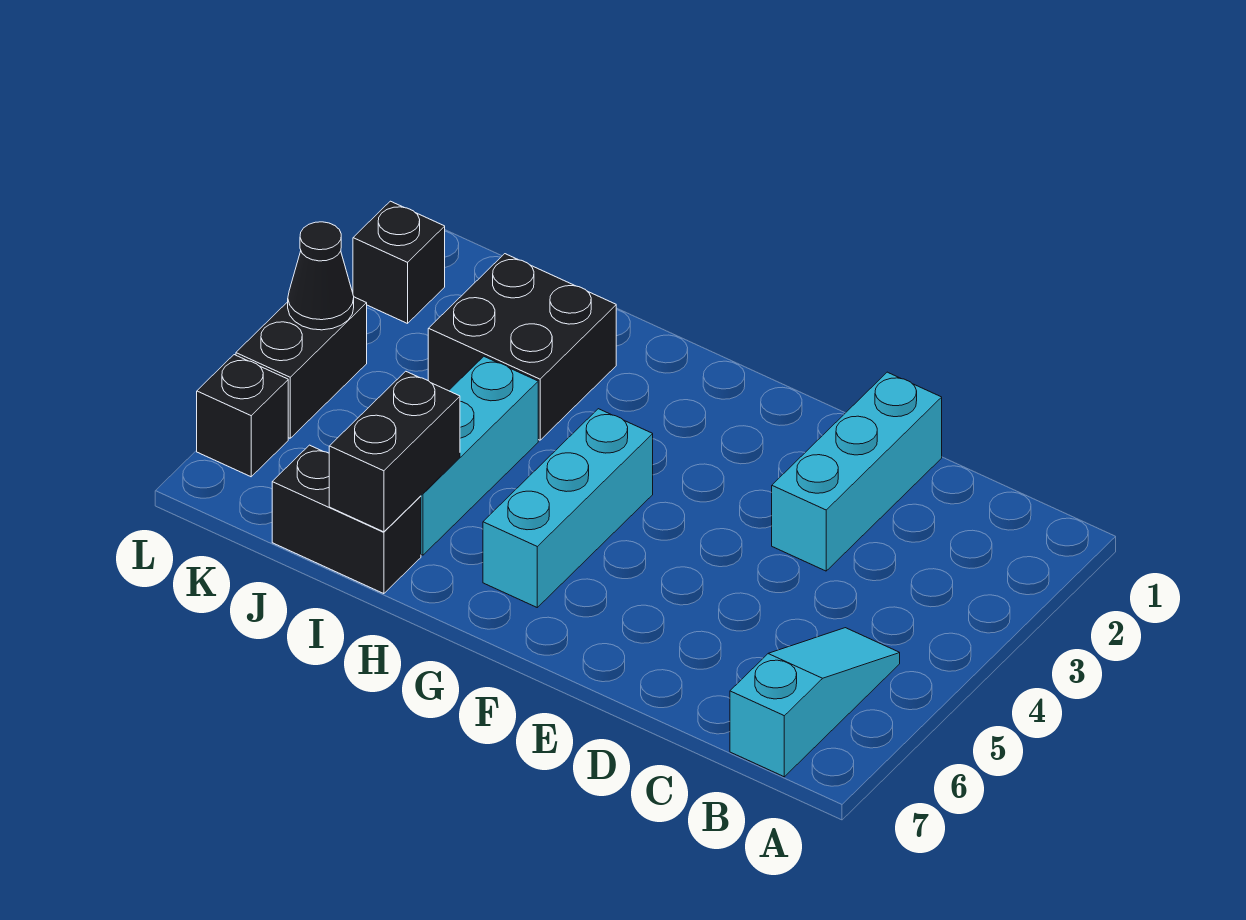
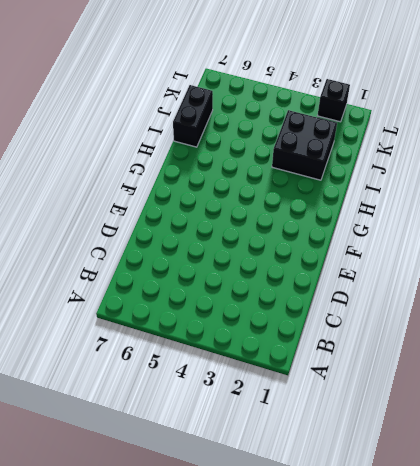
none -> cyan 1x3 slope [730,628,900,777]
none -> cyan 1x3 brick [772,372,942,571]

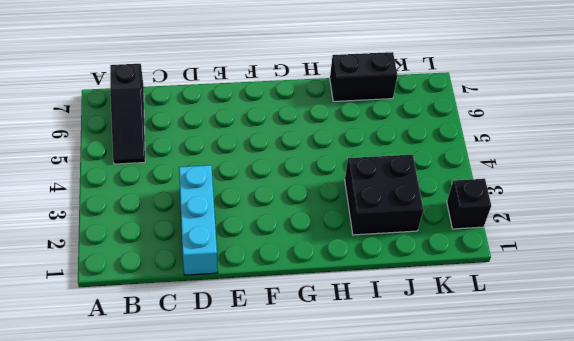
black 1x3 slope [110,64,145,164] -> cyan 1x3 slope [730,628,900,777]
none -> cyan 1x3 brick [483,409,653,607]
none -> cyan 1x3 brick [421,357,538,555]

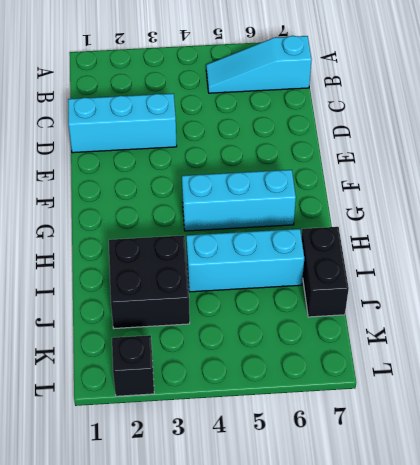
none -> black 1x2 brick [236,297,367,438]
none -> black 1x1 brick [197,355,288,477]

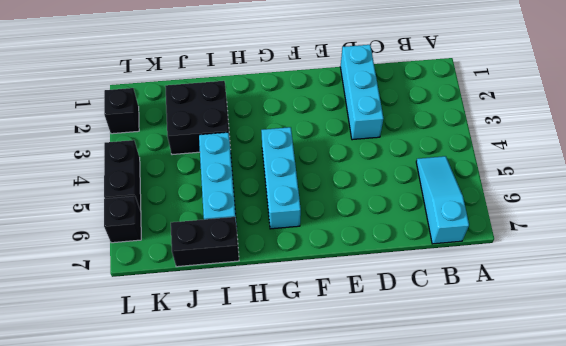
none -> black 1x2 brick [329,371,460,532]
none -> black 1x1 cone [288,222,354,330]

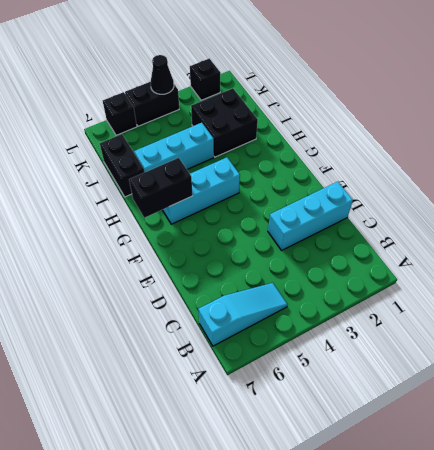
black 1x2 brick [129,158,193,218] -> black 1x2 brick moved to [329,371,460,532]

